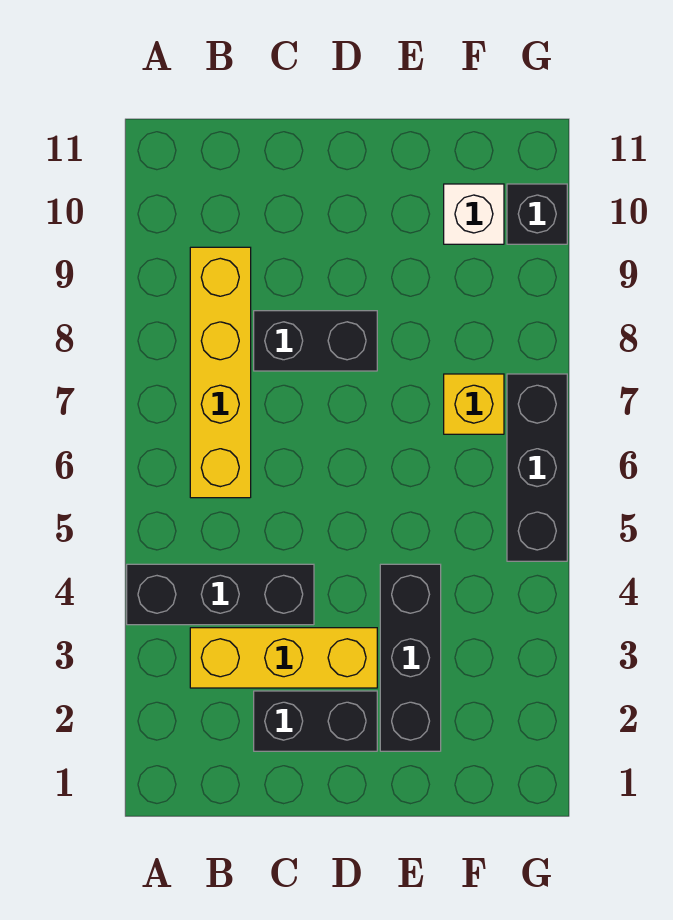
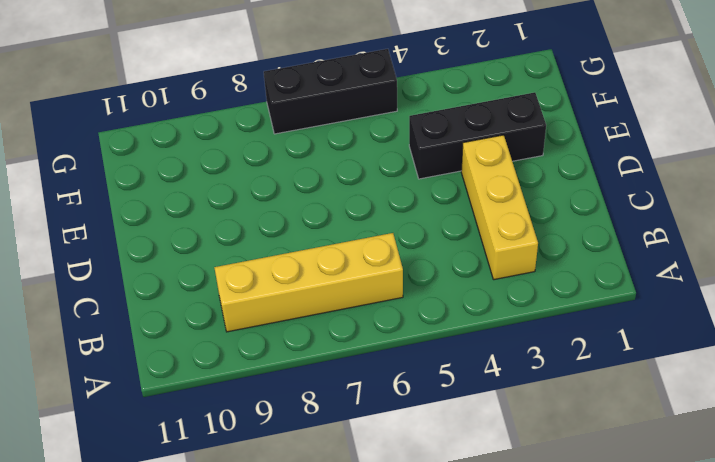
none -> black 1x3 brick [127,564,314,625]
none -> black 1x2 brick [254,691,377,751]

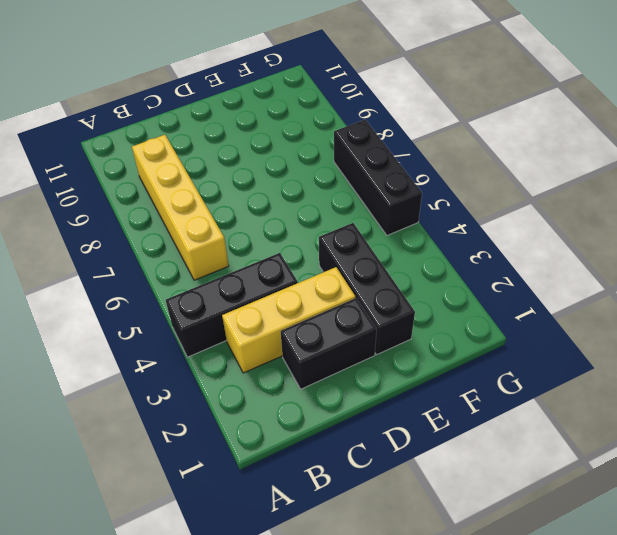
none -> black 1x2 brick [254,311,377,371]
none -> yellow 1x1 brick [444,374,504,434]

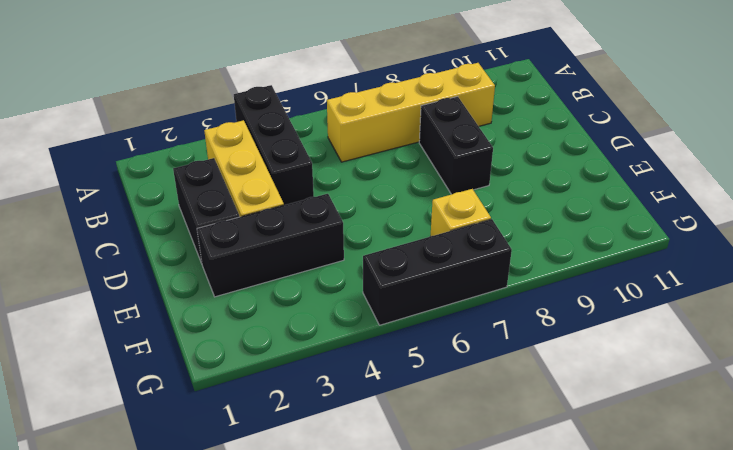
none -> white 1x1 brick [444,184,504,244]
none -> black 1x1 brick [507,184,567,244]

